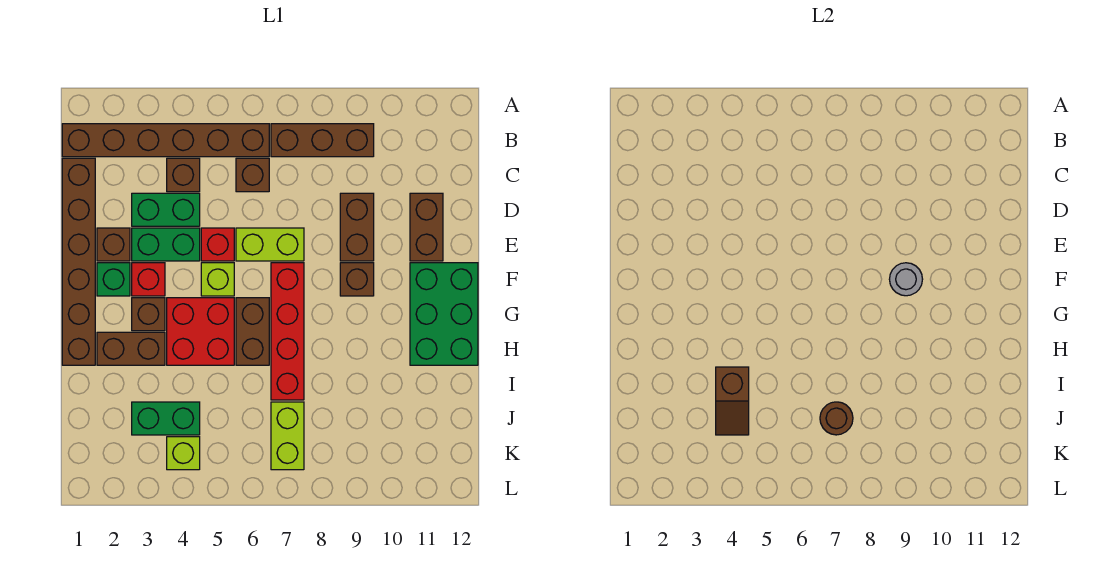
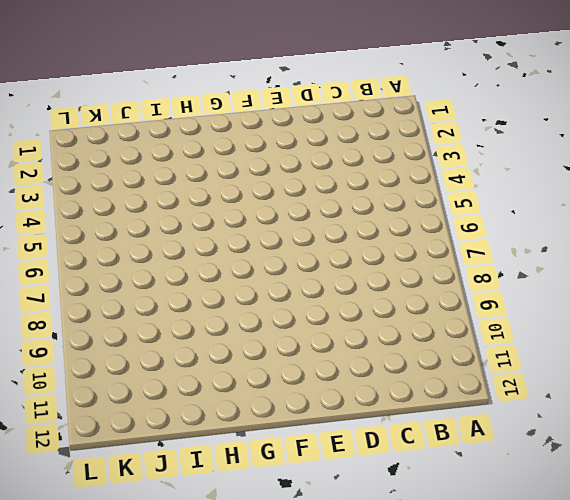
none -> brown 1x6 brick [62,124,269,157]
none -> brown 1x3 brick [271,124,374,157]
none -> brown 1x6 brick [62,158,95,365]

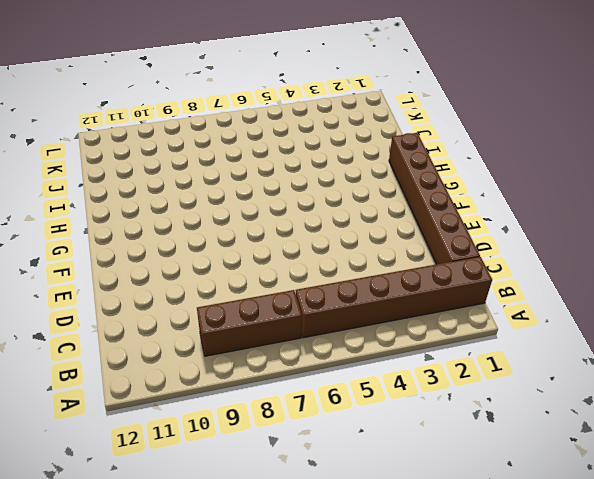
none -> brown 1x1 brick [167,158,200,192]
none -> brown 1x1 brick [236,158,269,192]
none -> green 1x2 brick [132,193,200,226]

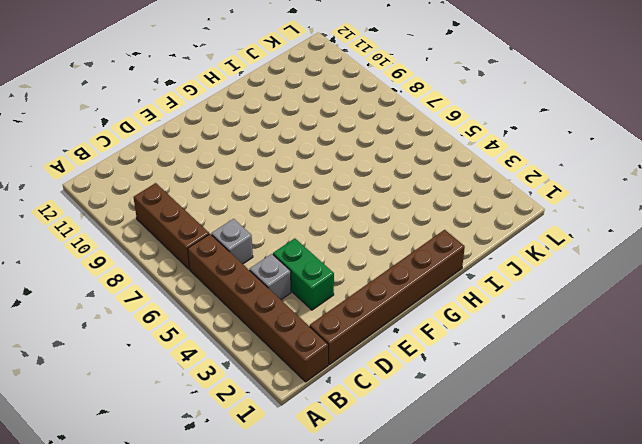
grey 1x1 brick [250,254,291,300] -> brown 1x1 brick [167,158,200,192]
grey 1x1 brick [211,219,253,264] -> brown 1x1 brick [236,158,269,192]
none -> brown 1x2 brick [340,193,374,261]
none -> brown 1x2 brick [410,193,443,261]
none -> brown 1x1 brick [97,228,130,261]

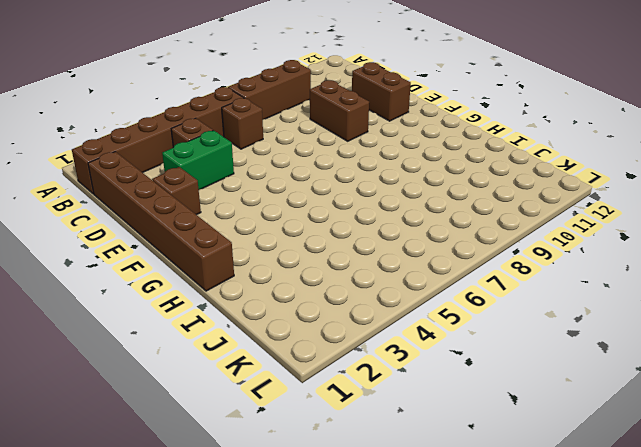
none -> green 1x2 brick [132,228,200,261]
none -> red 1x1 brick [201,228,234,261]
none -> lime 1x2 brick [236,228,304,261]

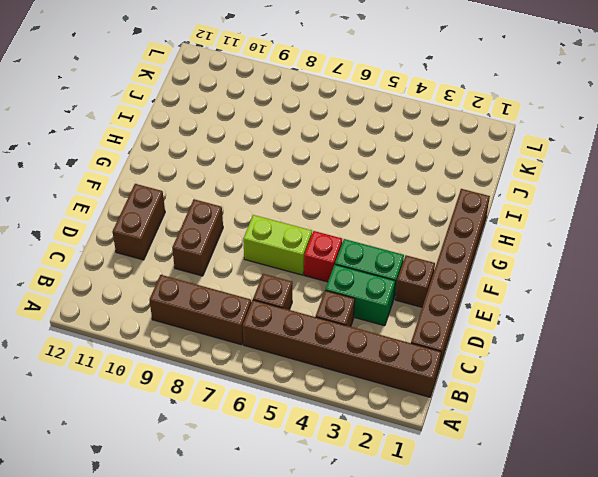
none -> green 1x1 brick [97,263,130,296]
none -> red 1x1 brick [132,263,165,296]
none -> lime 1x1 brick [201,263,234,296]

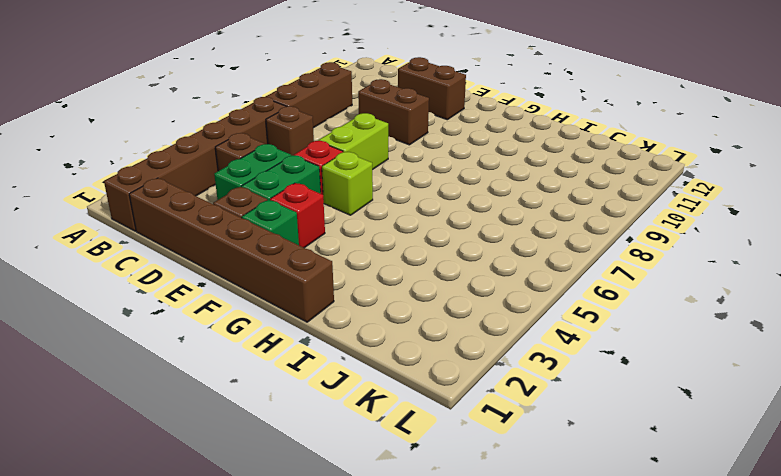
none -> red 1x4 brick [271,263,304,400]
none -> brown 1x1 brick [340,263,374,296]
none -> green 2x3 brick [410,263,478,365]

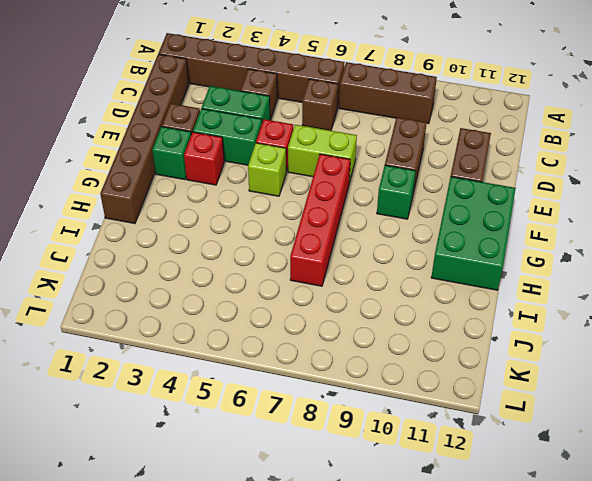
green 1x1 brick [377,165,416,219] -> brown 1x1 brick [340,263,374,296]
none -> brown 1x1 brick [132,298,165,331]
none -> red 2x2 brick [167,298,234,365]
none -> brown 1x2 brick [236,298,269,365]

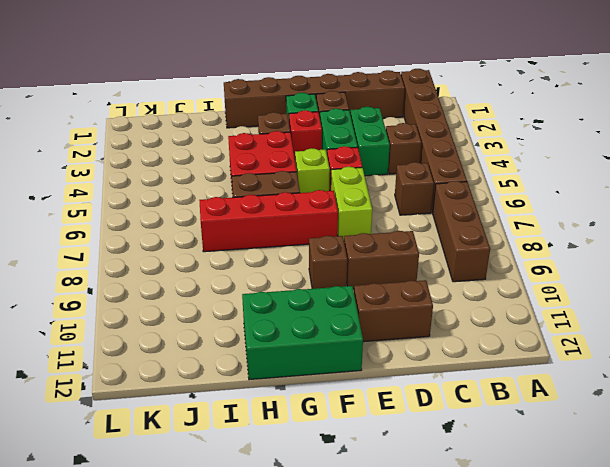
none -> brown 1x2 brick [97,332,165,365]
none -> green 1x2 brick [132,402,200,435]
none -> lime 1x2 brick [271,402,304,470]

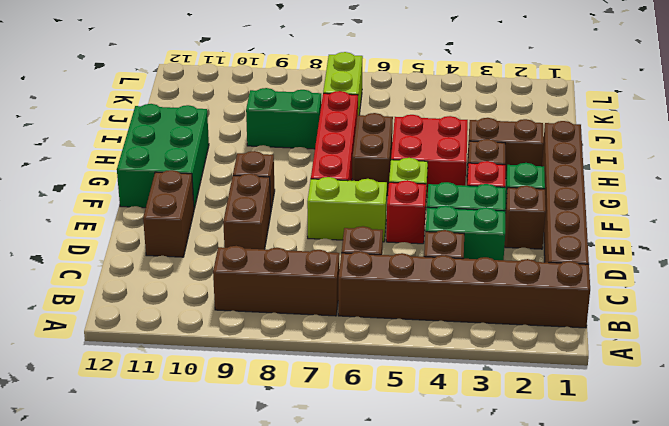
green 1x2 brick [246,88,321,149] -> green 1x2 brick moved to [132,402,200,435]
none -> lime 1x1 brick [167,437,200,470]
none -> grey 1x1 round brick [889,263,923,296]
none -> brown 1x2 slope [716,367,749,435]

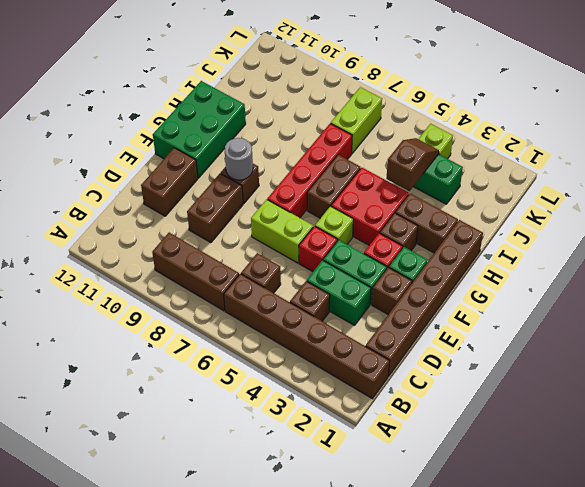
none -> brown 1x1 round brick [820,402,853,435]

